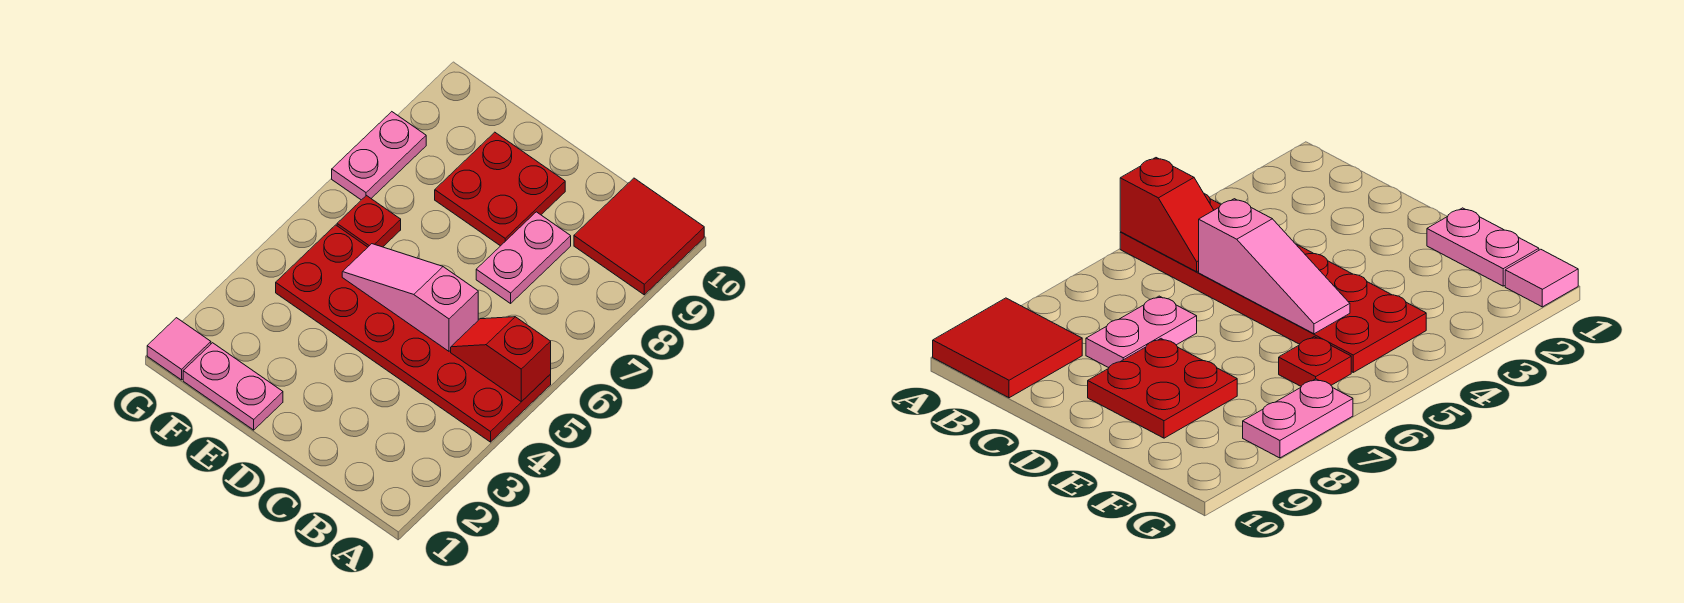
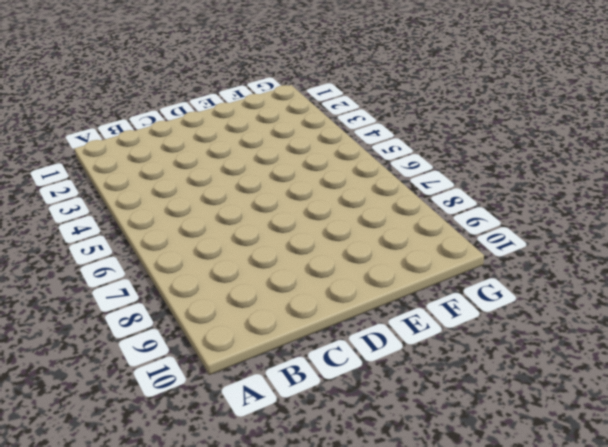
none -> red 2x6 plate [276,225,551,442]
none -> red 2x2 tile [574,178,704,295]

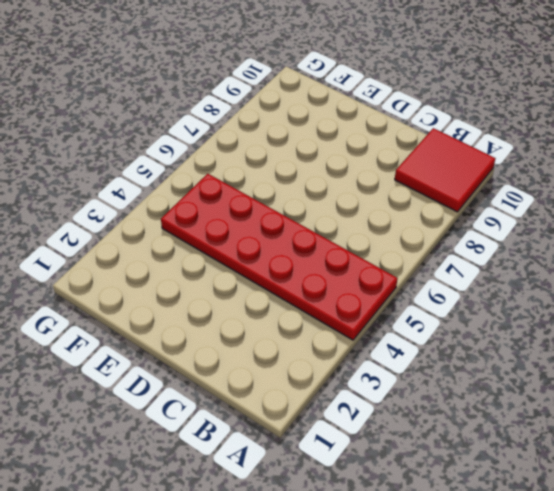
none -> pink 1x2 plate [476,212,571,303]
none -> red 2x2 plate [435,132,565,246]

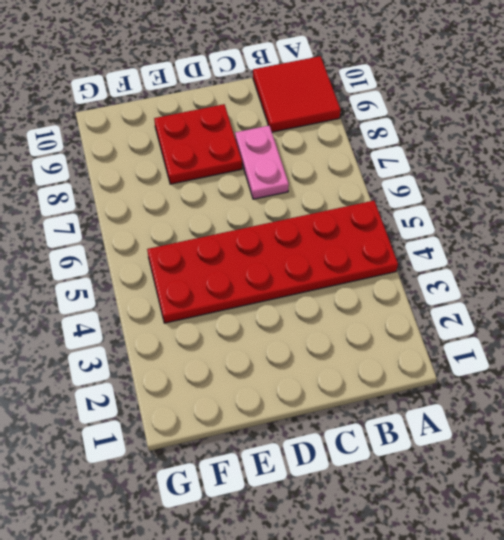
none -> pink 1x2 plate [183,343,283,430]
none -> red 1x1 plate [337,196,401,247]

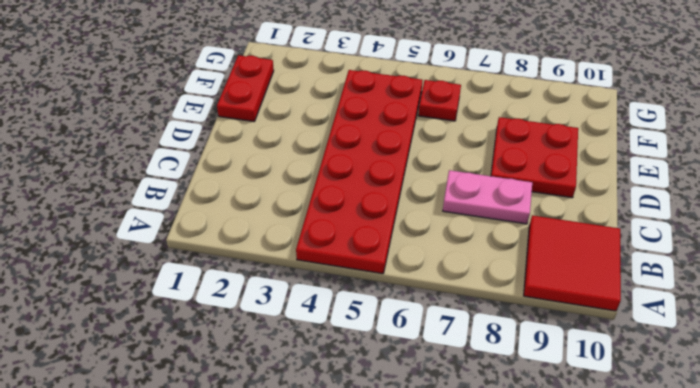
red 1x2 plate [217,55,274,121] -> pink 1x2 plate [183,343,283,430]
none -> pink 1x1 tile [147,318,211,380]
none -> pink 1x2 plate [332,112,426,200]

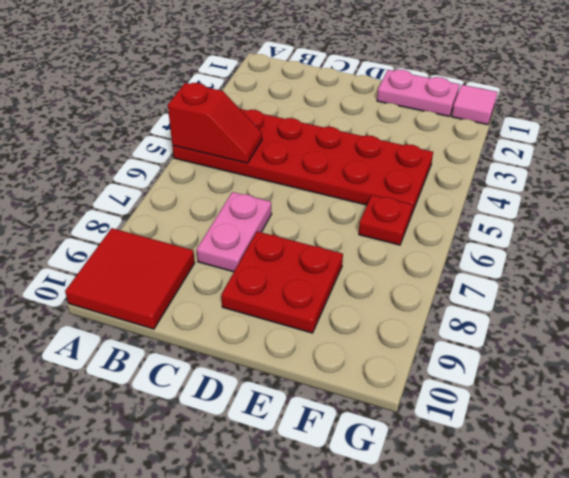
none -> pink 1x2 plate [332,112,426,200]
none -> pink 1x3 slope [342,244,478,351]

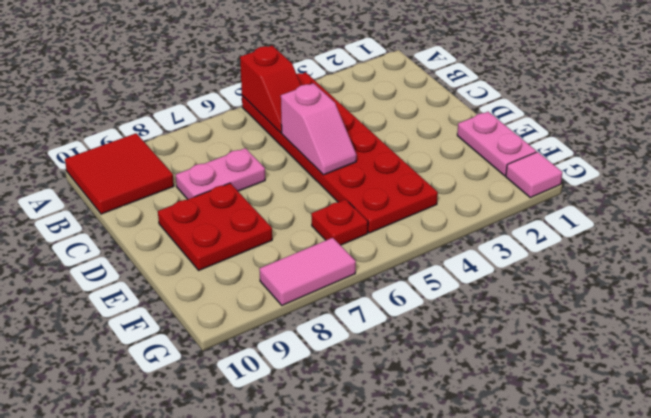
pink 1x2 slope [281,83,357,175] -> pink 1x3 slope [342,244,478,351]
pink 1x2 tile [259,238,356,305] -> pink 1x2 plate [332,112,426,200]

